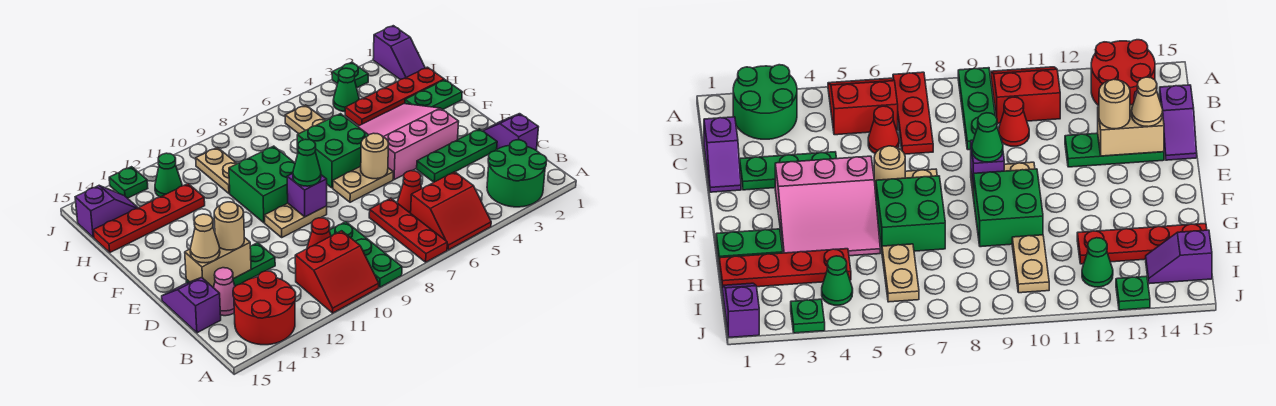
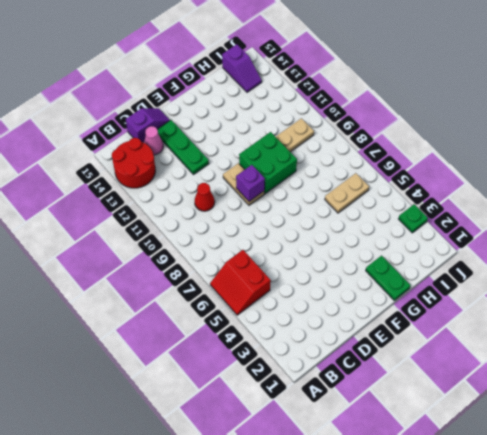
none -> green 2x2 round brick [487,140,547,207]
none -> red 1x3 plate [369,198,447,262]
none -> green 1x3 plate [329,222,402,287]
none -> red 2x2 slope [295,231,379,313]

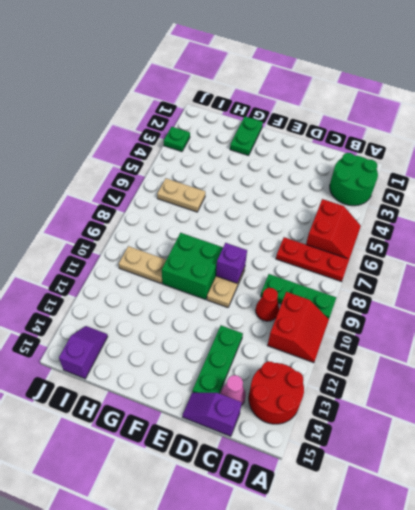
none -> purple 1x2 slope [483,114,538,150]
none -> red 1x1 cone [398,171,422,213]
none -> green 1x3 plate [417,129,497,182]
none -> pink 3x3 slope [358,104,459,179]

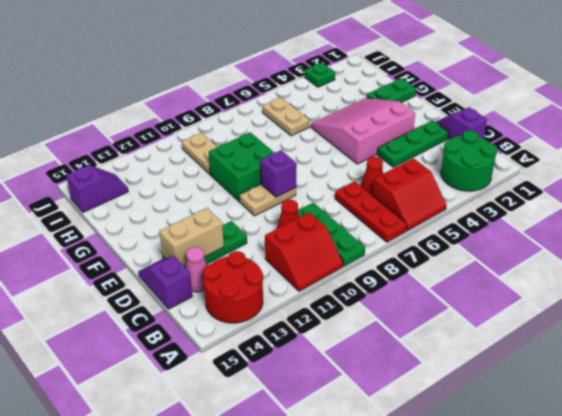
none -> tan 1x2 plate [333,166,393,202]
none -> green 2x2 brick [297,114,368,188]
none -> red 1x4 plate [345,67,444,125]
none -> red 1x4 plate [93,184,205,252]

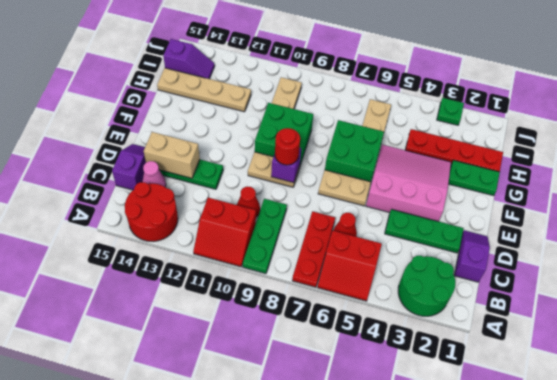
red 1x1 round brick [275,128,300,165] -> green 1x1 cone [293,139,321,186]
tan 1x4 plate [157,68,251,112] -> red 1x4 plate [93,184,205,252]
none -> purple 1x2 slope [373,26,425,79]
none -> green 1x1 cone [333,68,359,112]
none -> green 1x1 cone [155,153,182,197]
none -> green 1x1 plate [109,167,148,198]

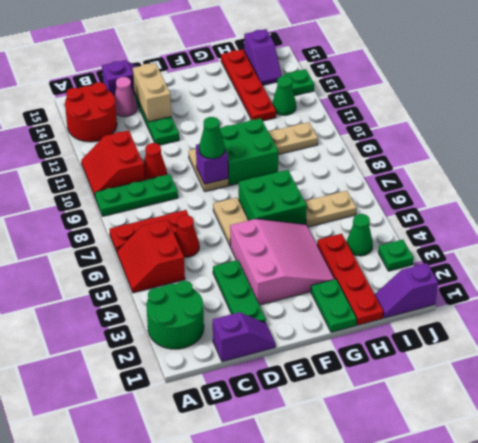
none -> tan 1x1 round brick [361,133,389,179]
none -> tan 1x1 round brick [214,202,244,250]
none -> tan 1x1 cone [190,214,220,263]

